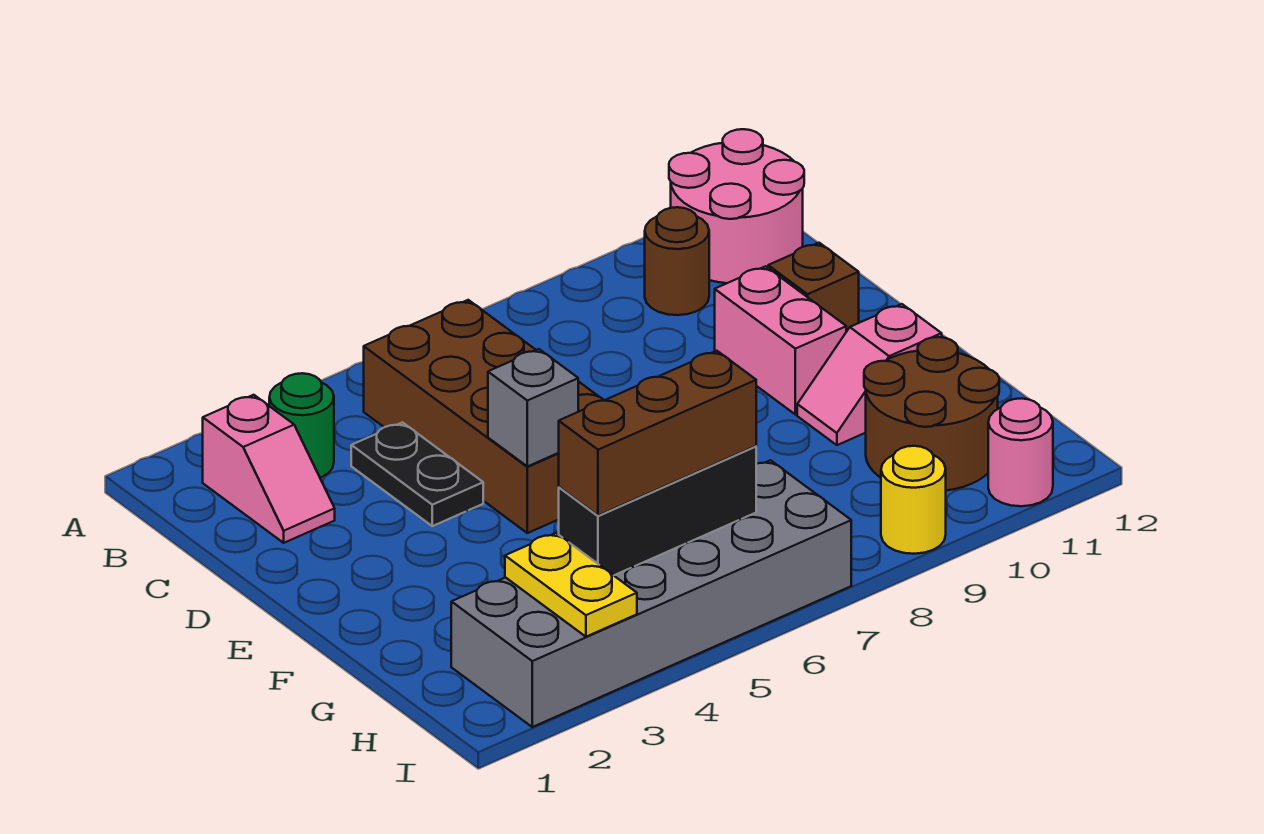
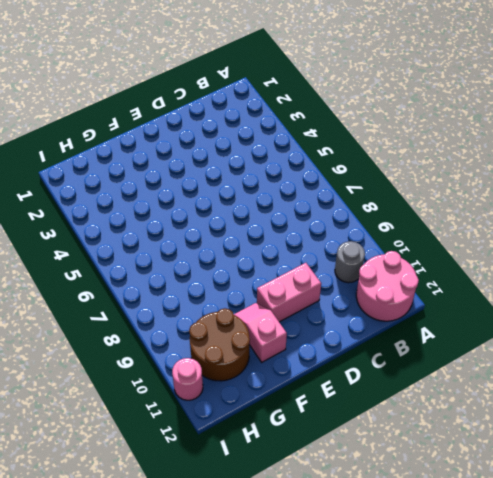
grey 1x1 round brick [335,241,365,283] -> brown 1x1 round brick [645,207,709,315]
none -> pink 1x2 slope [203,395,335,543]
none -> green 1x1 round brick [269,373,334,478]
none -> brown 2x4 brick [364,300,604,533]

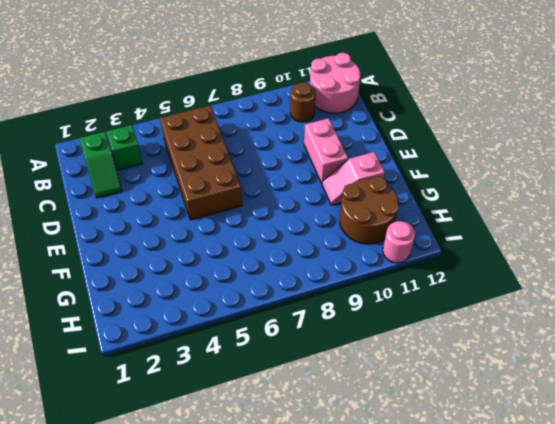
green 1x2 slope [80,132,122,198] -> pink 1x2 slope [203,395,335,543]
green 1x1 brick [107,125,143,170] -> green 1x1 round brick [269,373,334,478]
none -> black 1x2 plate [351,422,483,526]
none -> brown 1x1 brick [768,243,859,332]
none -> grey 2x6 brick [451,460,851,727]

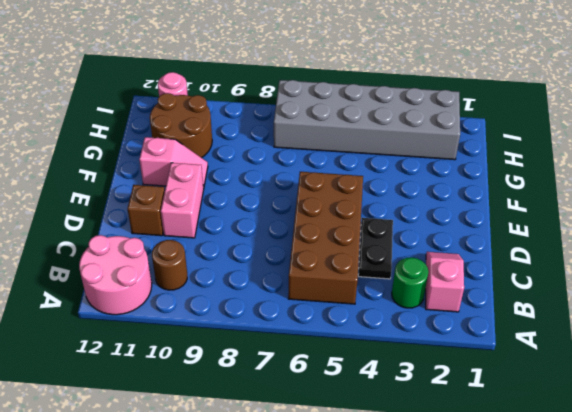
none -> yellow 1x1 round brick [881,446,946,554]
none -> grey 1x1 brick [488,349,578,466]
none -> yellow 1x2 plate [505,533,637,637]

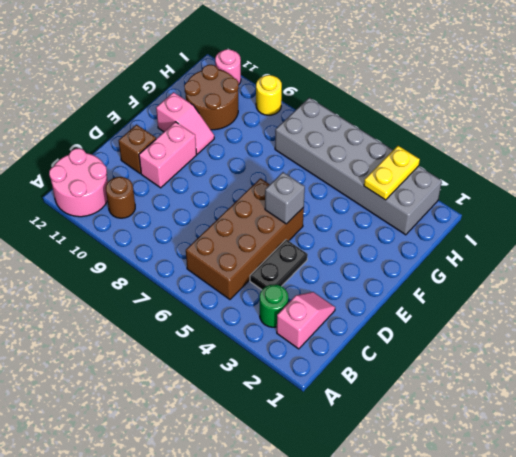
none -> black 1x3 brick [559,446,756,575]
none -> brown 1x3 brick [559,351,756,516]

